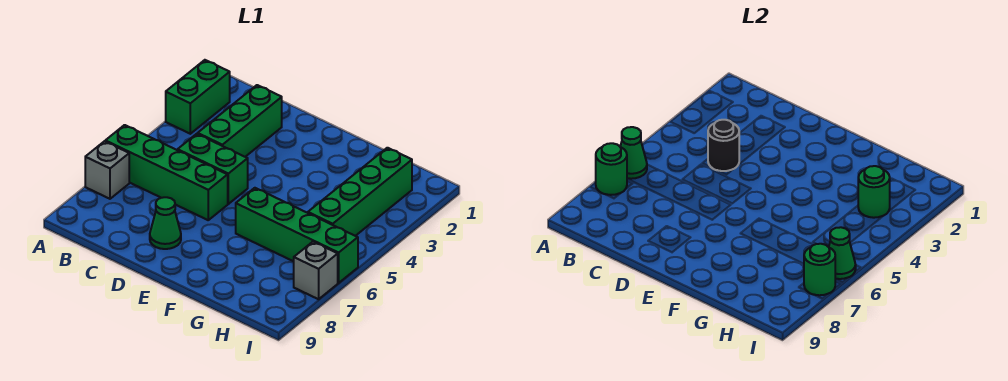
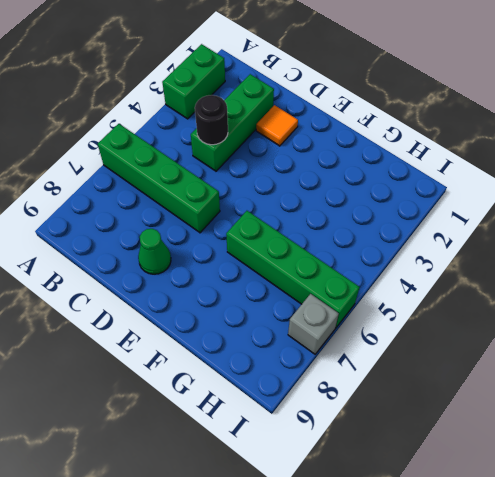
orange 1x1 tile [256,105,298,146] -> none
none -> grey 1x1 brick [85,141,129,199]
none -> green 1x2 brick [178,134,248,204]
none -> green 1x4 brick [308,148,412,236]

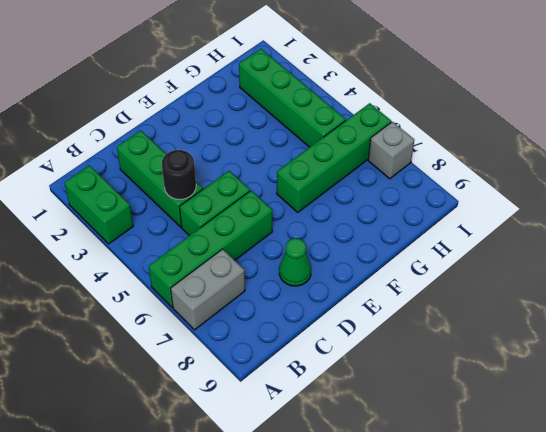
grey 1x2 brick [171,249,245,330] -> grey 1x1 brick [85,141,129,199]
none -> green 1x1 cone [620,127,647,179]
none -> green 1x1 round brick [596,143,627,195]
none -> green 1x1 round brick [858,166,890,218]

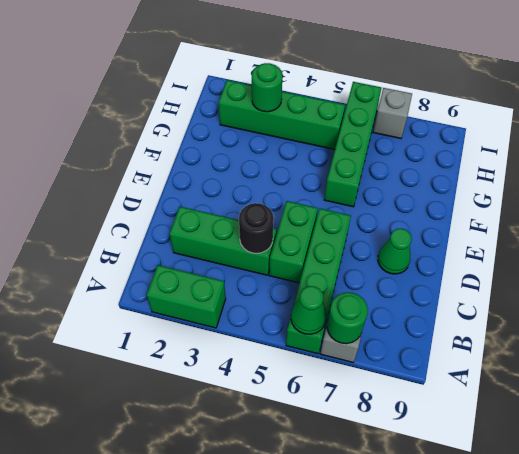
none -> green 1x1 cone [829,227,856,279]
none -> green 1x1 round brick [804,244,835,295]

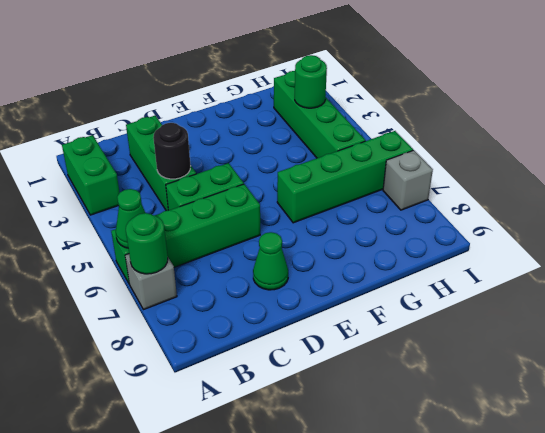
none -> green 1x1 cone [829,227,856,279]
none -> green 1x1 round brick [804,244,835,295]

